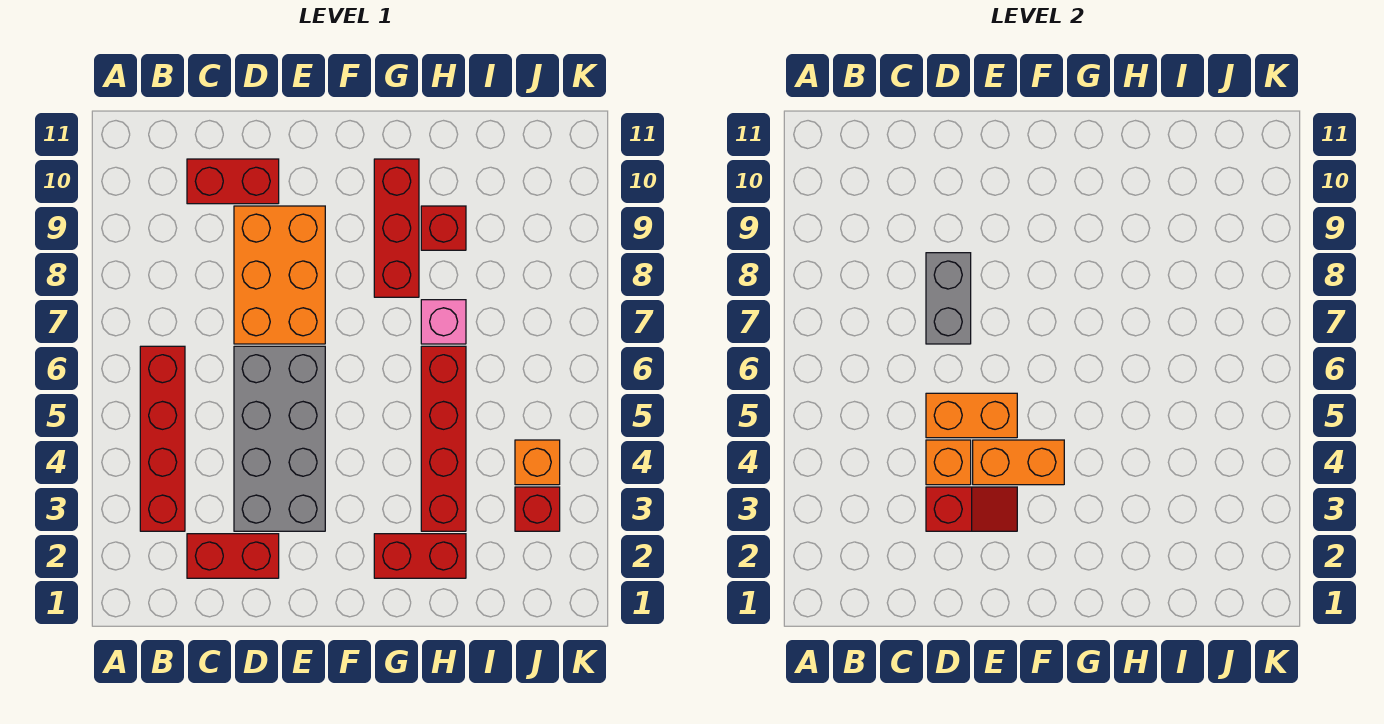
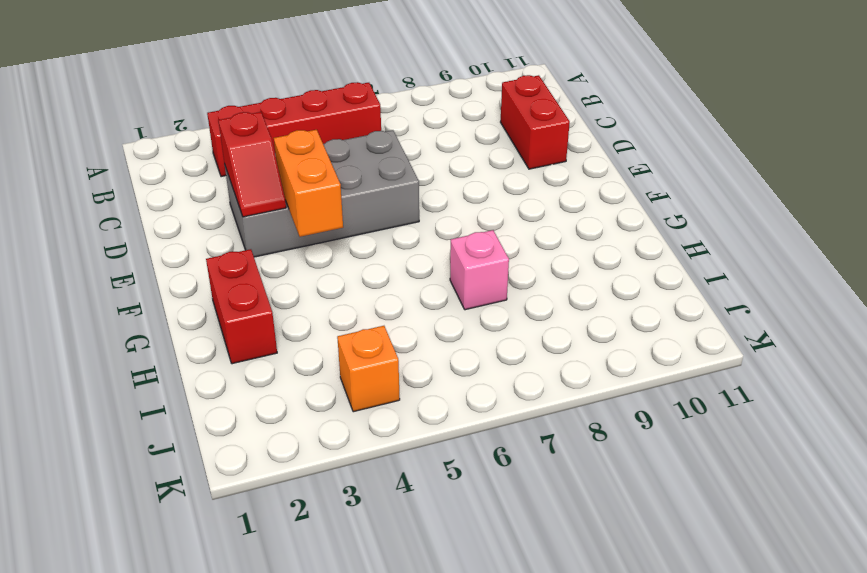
none -> red 1x2 brick [187,534,279,578]
none -> orange 2x3 brick [234,206,325,344]
none -> red 1x3 brick [374,159,419,297]

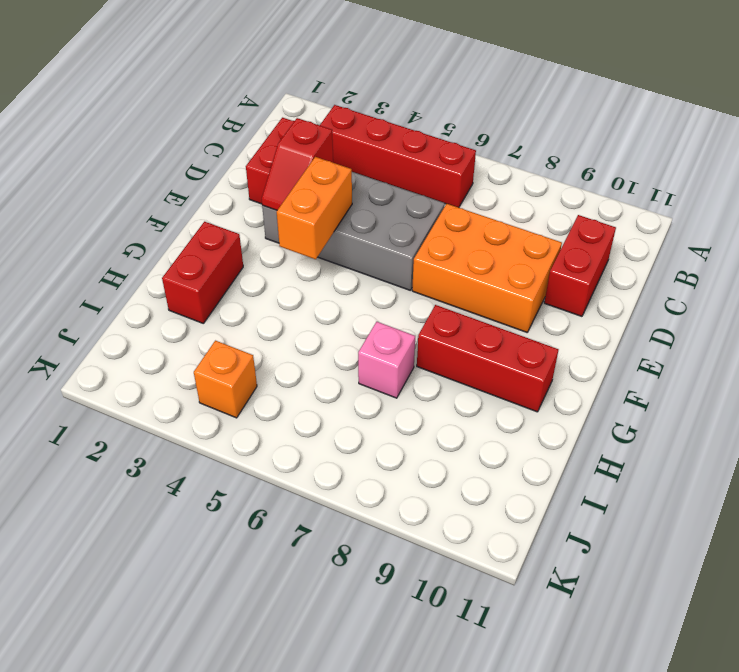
none -> red 1x4 brick [421,346,466,531]
none -> red 1x1 brick [421,206,466,250]
none -> red 1x1 brick [515,487,560,531]

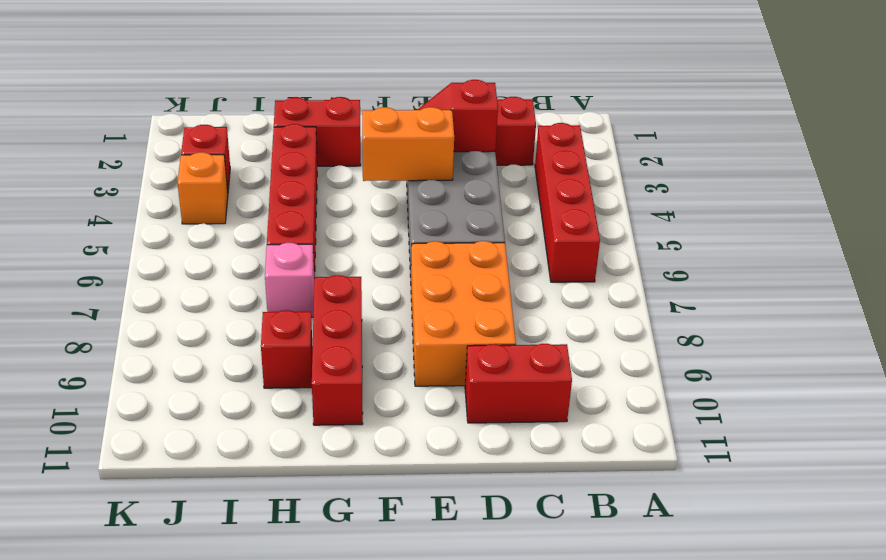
none -> orange 1x1 brick [926,440,971,485]
none -> orange 1x2 brick [926,393,1017,438]
none -> grey 1x2 brick [926,253,971,344]

